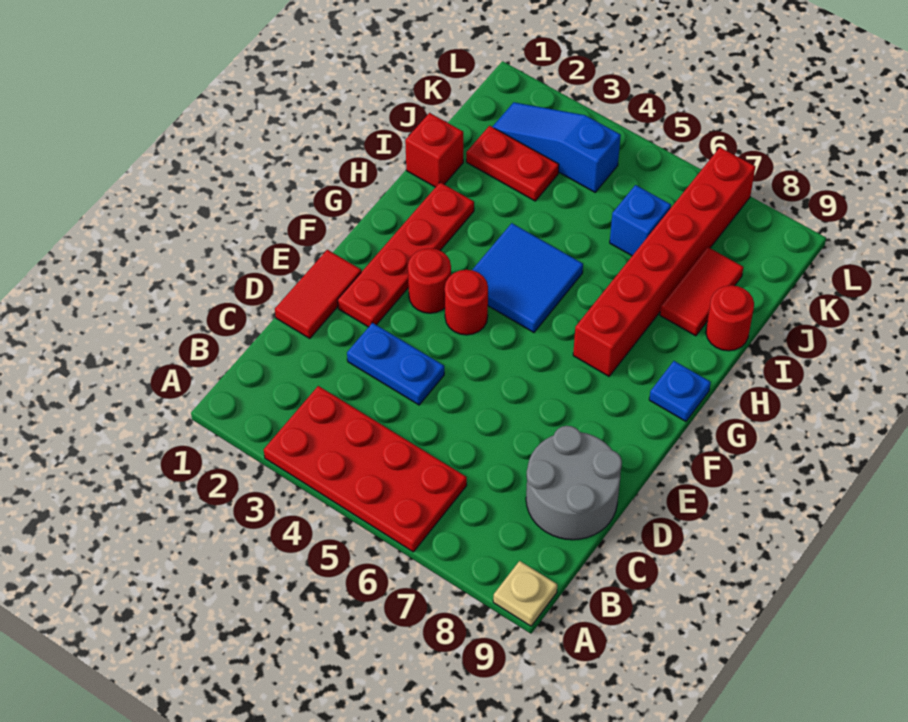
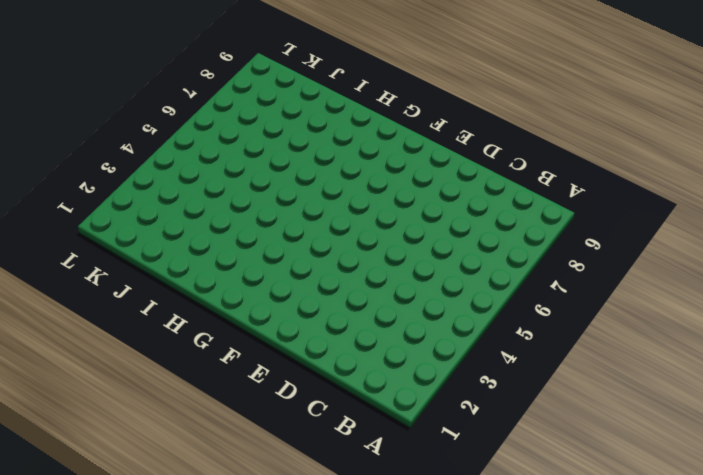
none -> red 2x4 plate [264,386,467,552]
none -> tan 1x1 plate [493,561,557,626]
none -> grey 2x2 round brick [526,426,622,540]

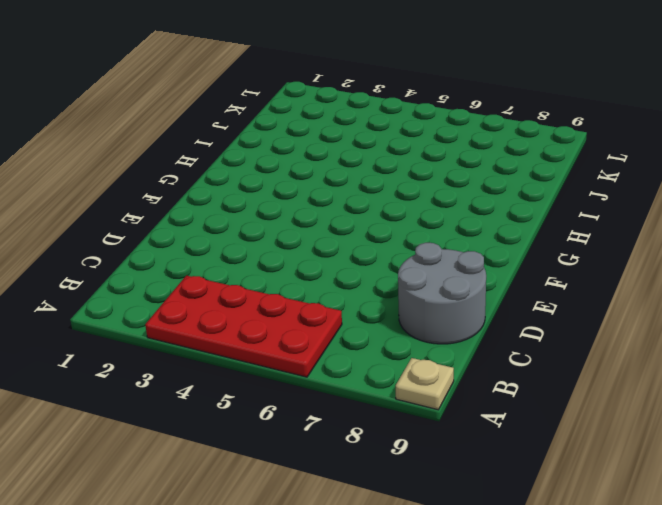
none -> red 1x2 tile [275,250,361,338]
none -> blue 1x2 plate [347,323,444,405]
none -> red 1x4 plate [338,182,474,327]

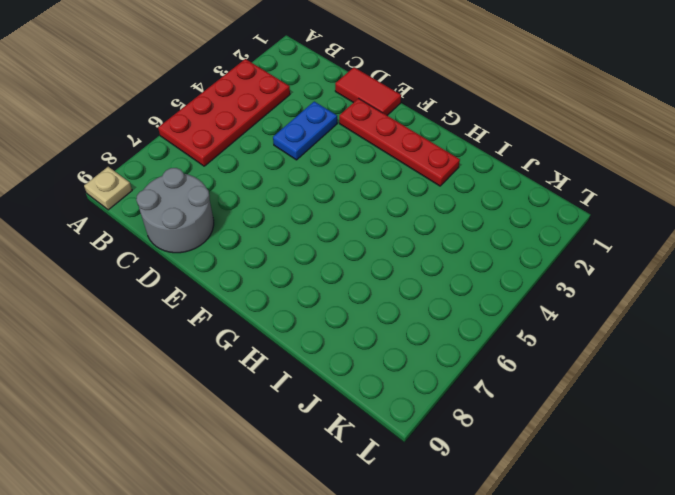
none -> red 1x1 round brick [408,248,451,313]
none -> red 1x1 round brick [445,270,488,335]
none -> blue 2x2 tile [472,223,583,332]

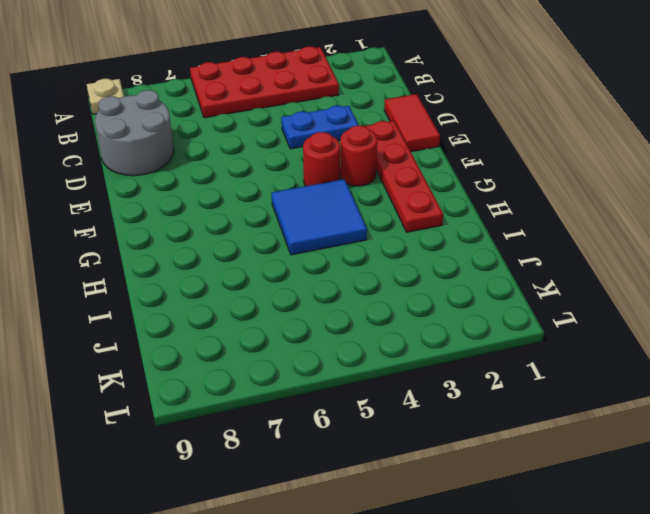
none -> red 1x6 brick [573,147,756,376]
none -> blue 1x1 plate [649,361,711,421]
none -> red 1x1 brick [405,113,463,187]

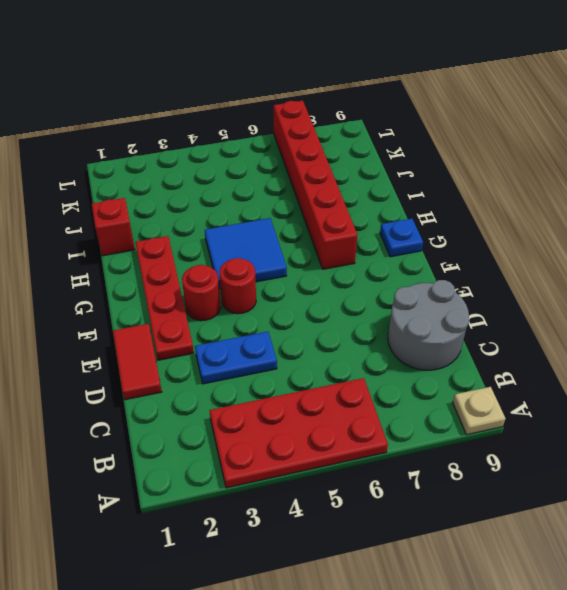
none -> red 1x2 tile [660,247,743,336]
none -> red 1x1 round brick [706,285,754,351]
none -> red 1x2 plate [466,126,559,201]

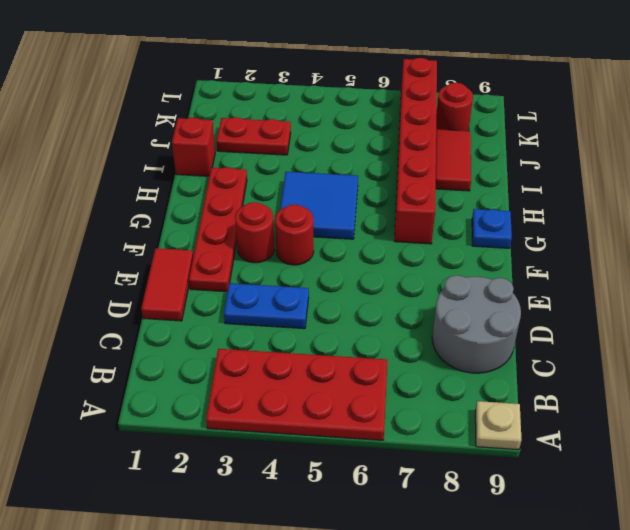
red 1x1 round brick [436,83,473,131] -> red 1x1 round brick moved to [706,285,754,351]
none -> blue 1x1 brick [610,185,671,256]
none -> blue 1x3 slope [492,102,621,192]

